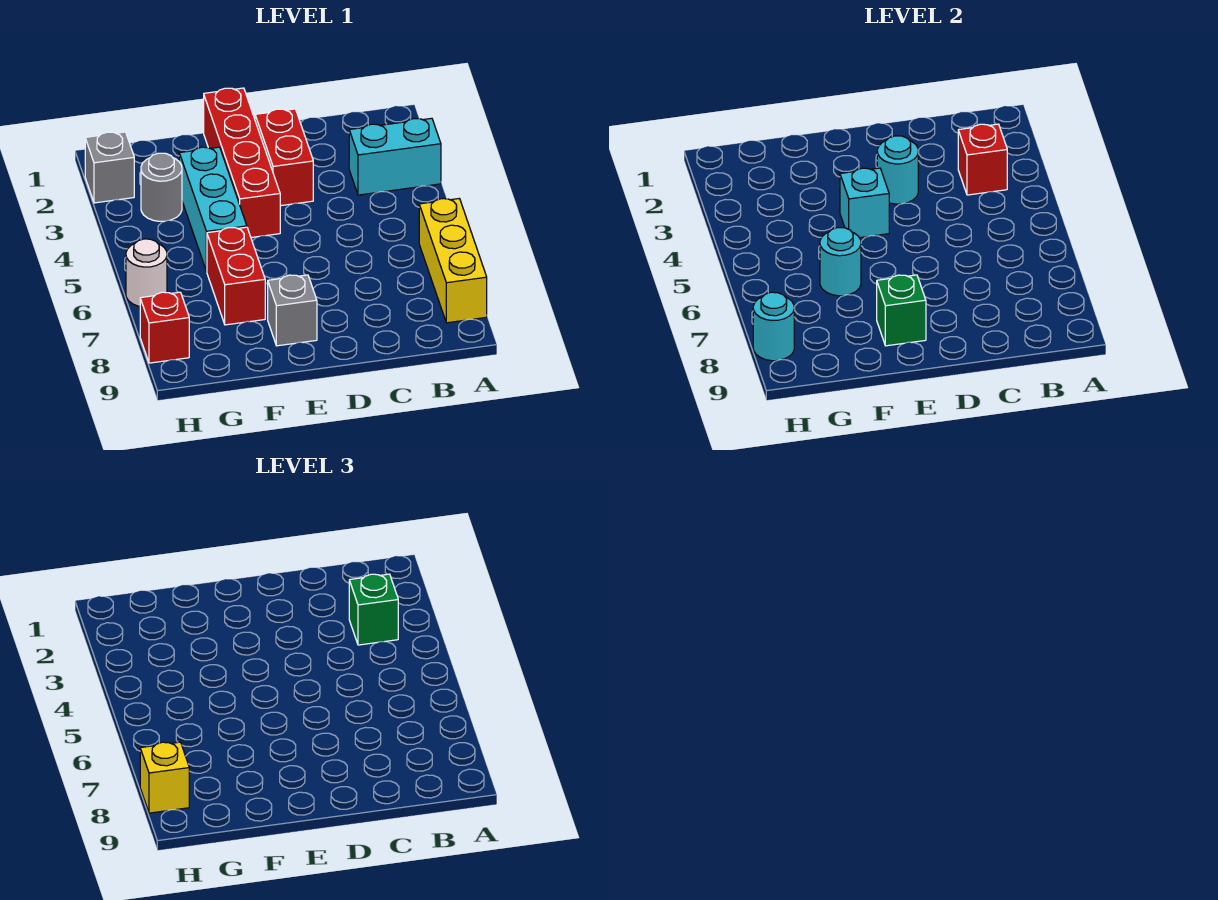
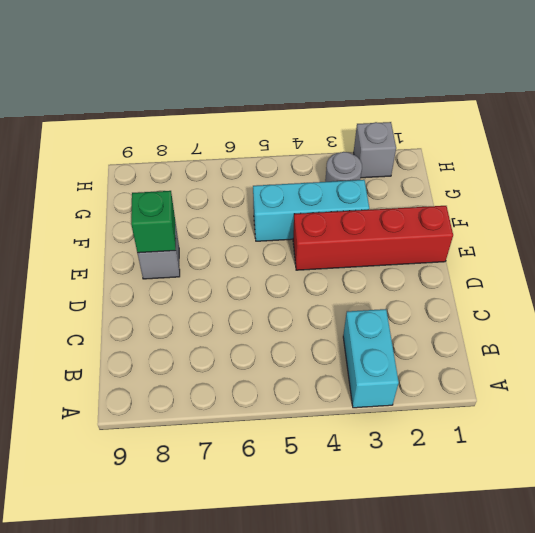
none -> yellow 1x3 brick [419,199,487,323]
none -> red 1x2 brick [255,109,313,206]
none -> red 1x2 brick [207,227,265,325]

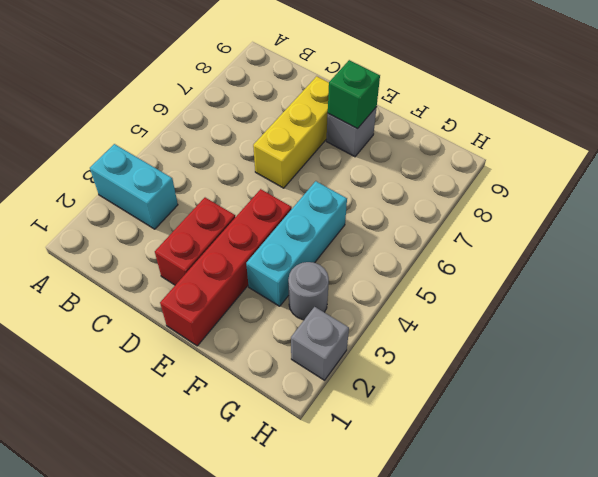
yellow 1x3 brick [253,76,329,188] -> yellow 1x3 brick moved to [419,199,487,323]
none -> red 1x2 brick [207,227,265,325]
none -> white 1x1 round brick [126,239,167,306]
none -> red 1x1 brick [140,292,189,363]

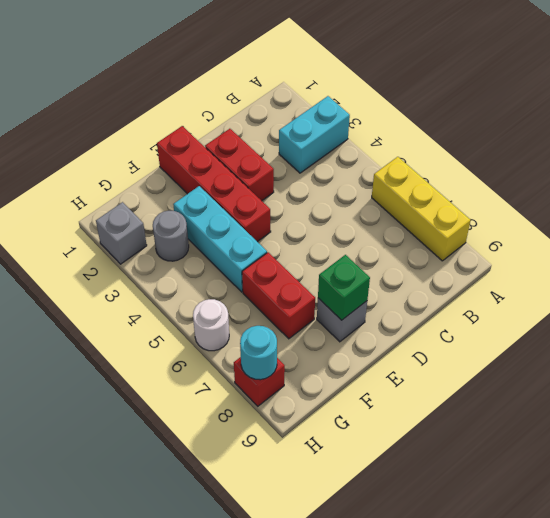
none -> red 1x1 brick [958,124,1007,195]
none -> cyan 1x1 round brick [877,136,918,204]
none -> cyan 1x1 brick [840,168,889,238]

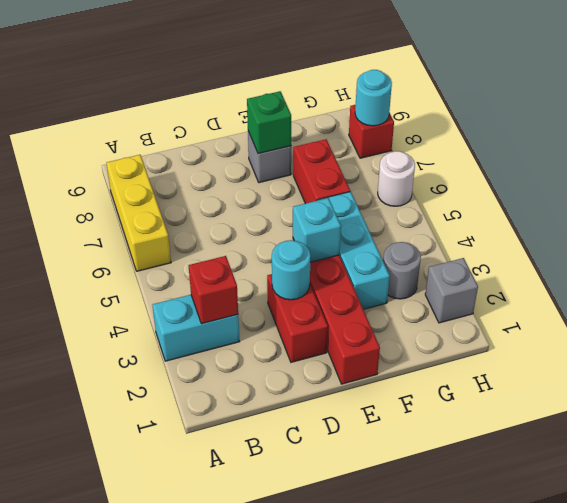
none -> cyan 1x1 round brick [820,228,861,296]
none -> green 1x1 brick [349,574,398,645]
none -> yellow 1x1 brick [140,742,189,813]

